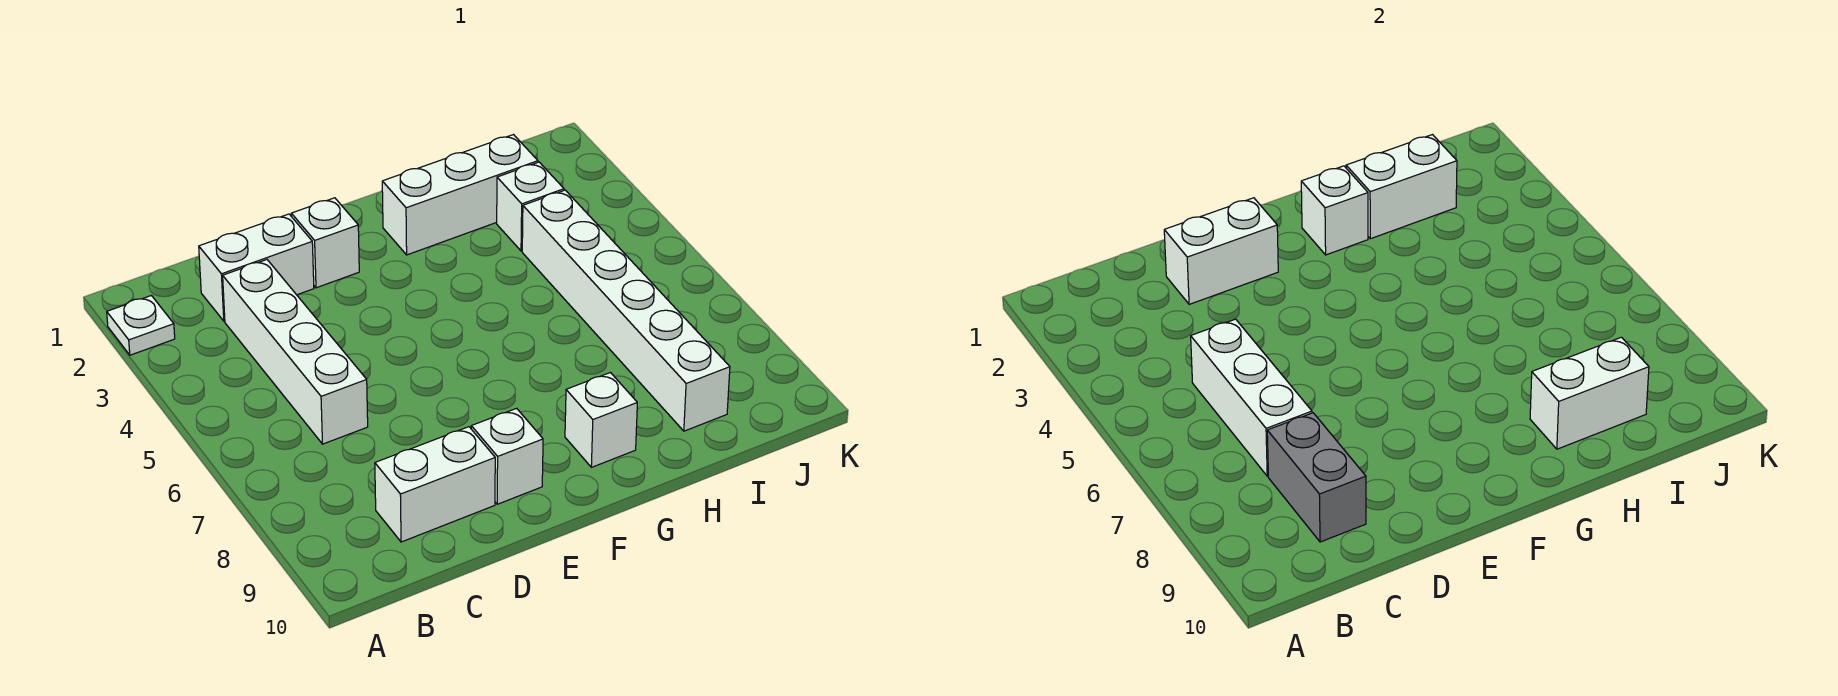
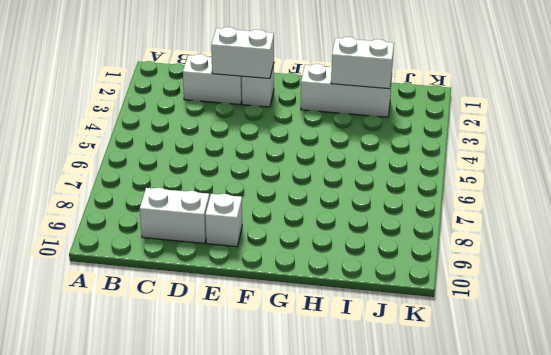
none -> white 1x1 plate [107,296,175,355]
none -> white 1x4 brick [223,260,368,444]
none -> white 1x1 brick [565,373,637,467]

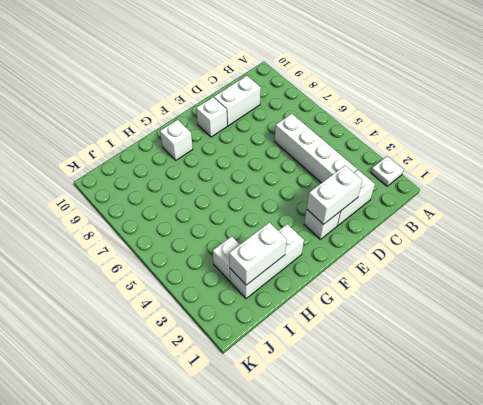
none -> white 1x6 brick [522,190,730,431]
none -> white 1x3 brick [1191,319,1312,476]
none -> grey 1x2 brick [1267,413,1366,542]

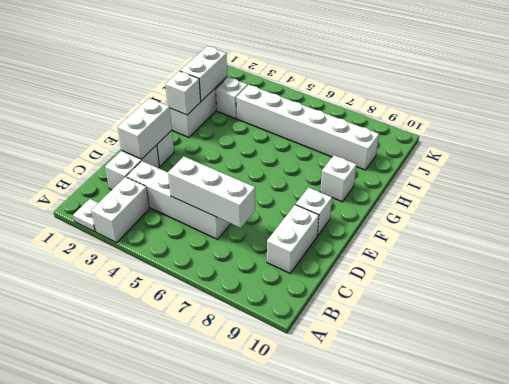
white 1x2 brick [91,177,149,243] -> white 1x2 brick moved to [1530,337,1649,449]
none -> grey 1x2 brick [1267,413,1366,542]

